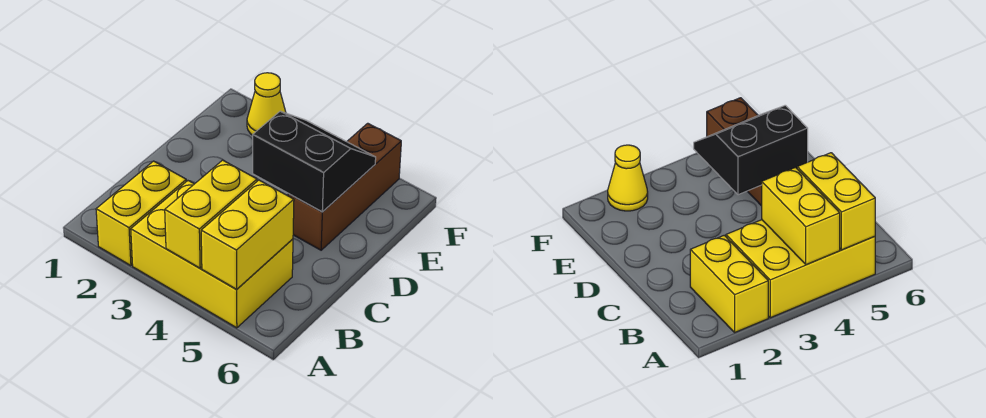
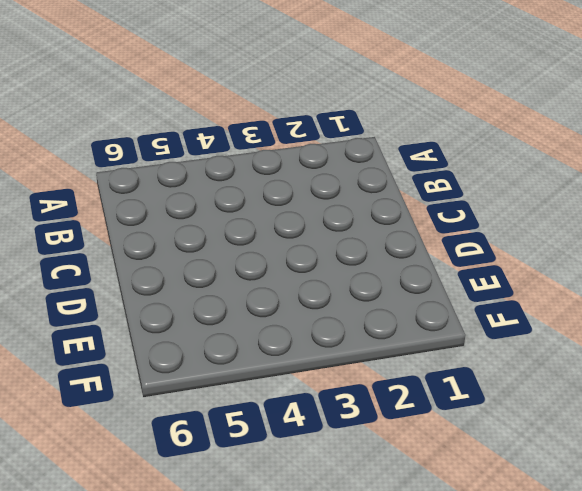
none -> yellow 1x2 brick [96,161,186,266]
none -> yellow 2x3 brick [131,181,293,328]

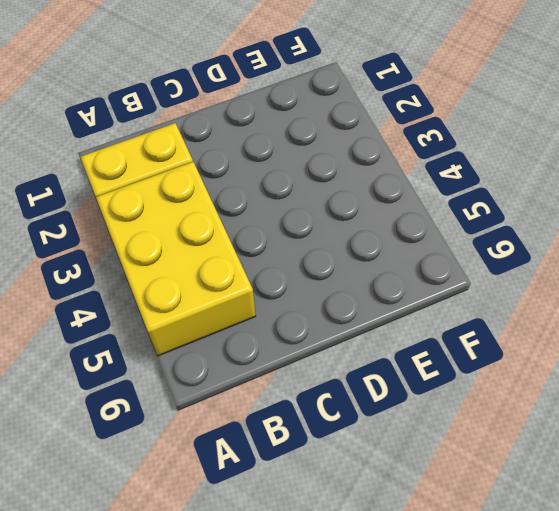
none -> brown 1x3 brick [288,123,401,250]
none -> yellow 1x1 cone [247,73,286,135]

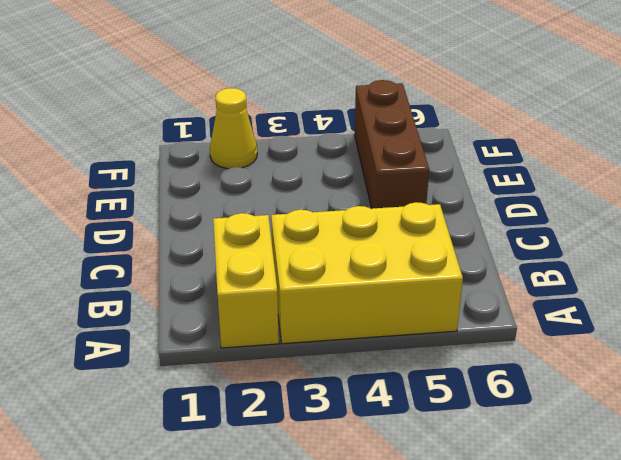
none -> yellow 1x2 brick [165,160,257,268]
none -> yellow 1x2 brick [201,180,294,289]

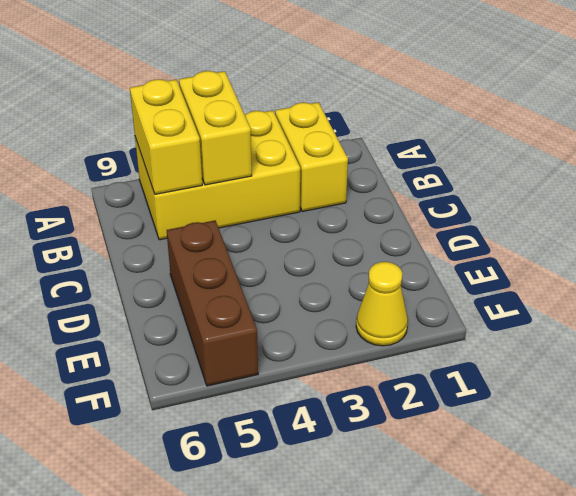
none -> black 2x2 slope [253,111,376,212]

